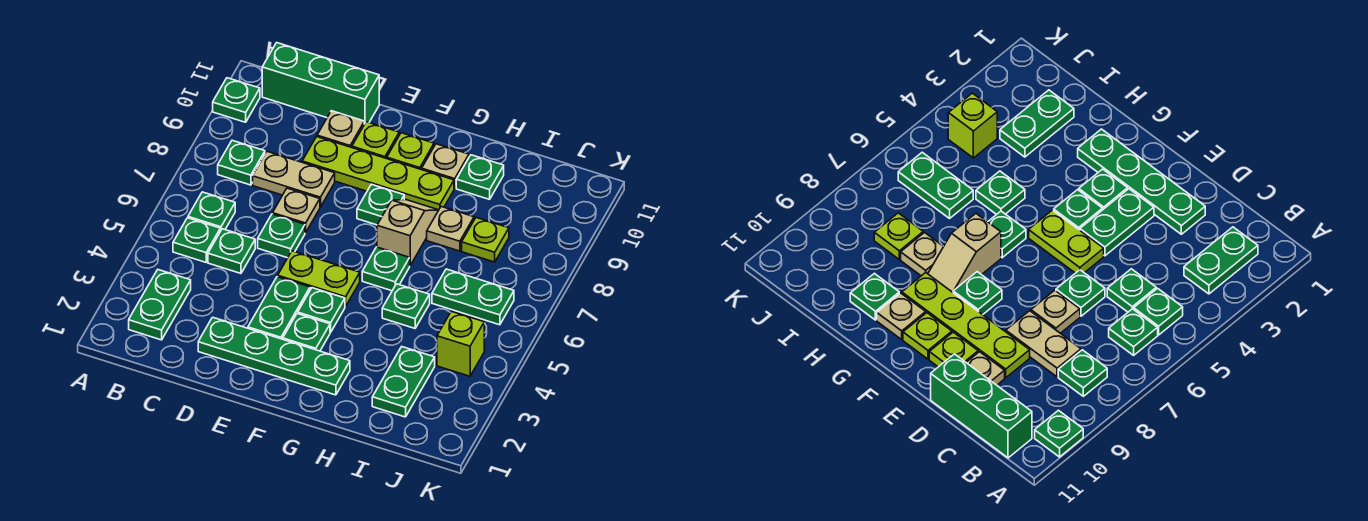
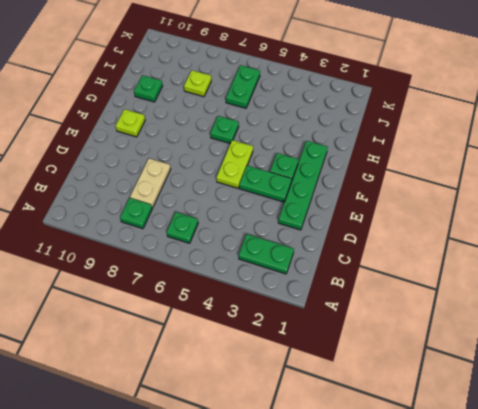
none -> green 1x1 plate [213,78,260,122]
none -> green 1x1 plate [173,218,220,262]
none -> green 1x3 brick [262,43,379,124]
none -> green 1x1 plate [208,229,255,273]

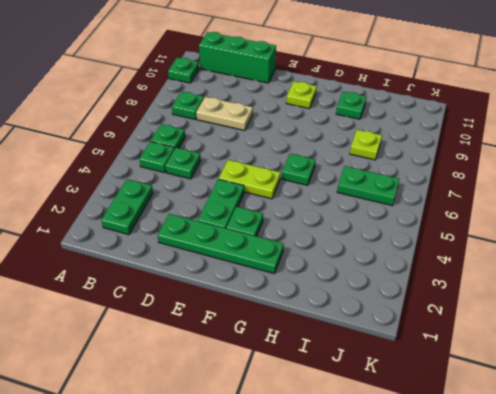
none -> green 1x1 plate [258,214,305,258]
none -> tan 1x1 plate [273,188,320,233]
none -> lime 1x4 plate [302,137,454,210]
none -> tan 1x1 plate [317,111,364,148]

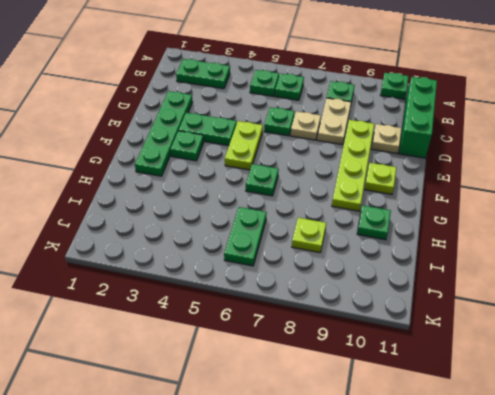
none -> green 1x1 plate [208,229,255,273]
none -> lime 1x1 plate [352,122,399,159]
none -> green 1x1 plate [298,288,345,332]
none -> green 1x1 plate [357,184,404,225]

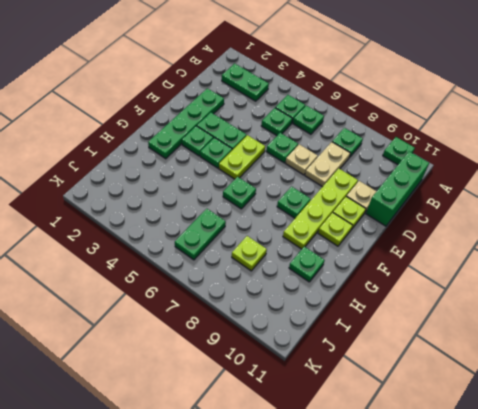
none -> tan 1x2 slope [377,200,439,265]
none -> tan 1x1 plate [422,144,469,188]
none -> green 1x1 plate [382,284,430,328]
none -> tan 1x1 plate [427,207,474,251]

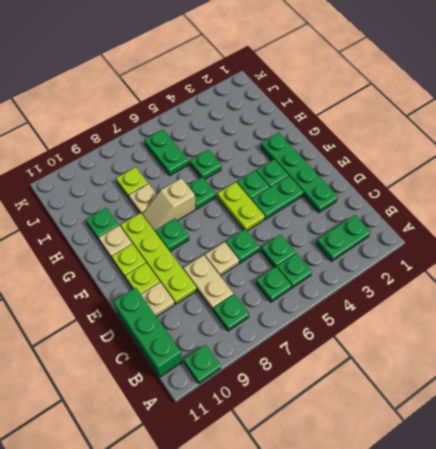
none -> green 1x2 plate [372,347,435,417]
none -> lime 1x1 brick [437,311,484,376]

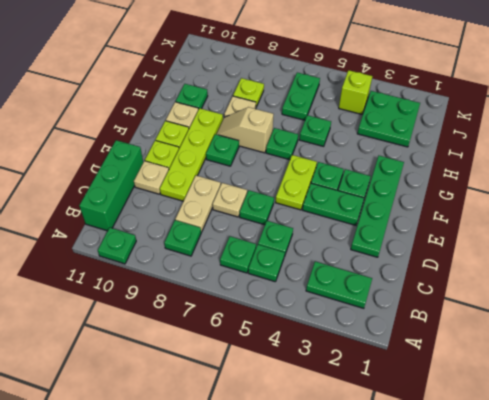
green 2x2 plate [357,91,420,147] -> green 1x2 plate [372,347,435,417]

